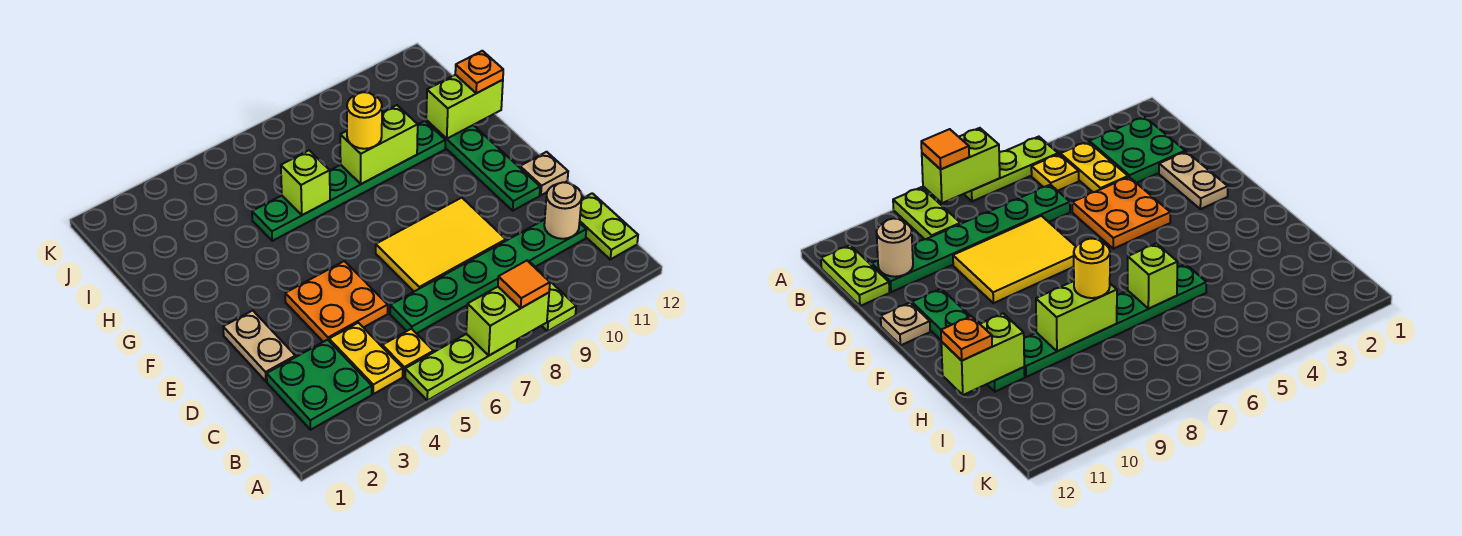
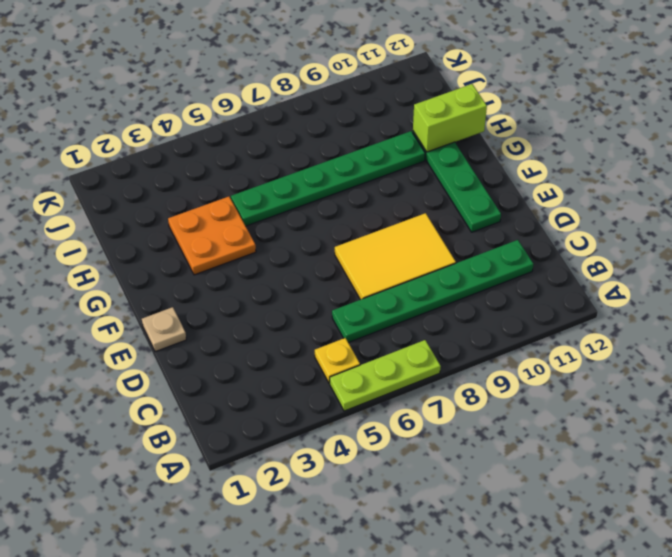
tan 1x1 plate [142,307,186,352] -> tan 1x1 plate moved to [520,152,568,195]
orange 2x2 plate [168,197,256,275] -> orange 2x2 plate moved to [285,261,388,342]
none -> lime 1x2 plate [530,263,576,331]
none -> green 2x2 plate [267,340,372,430]
none -> yellow 1x2 plate [329,323,403,394]

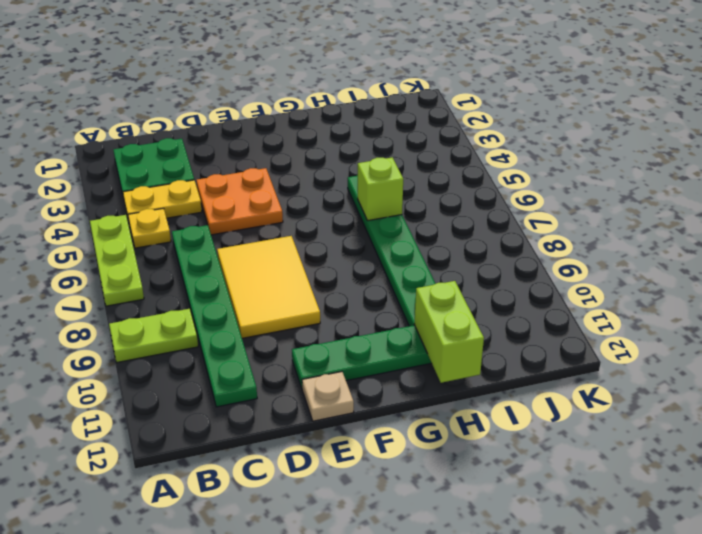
none -> lime 1x2 plate [580,193,638,259]
none -> tan 1x2 plate [223,311,295,381]
none -> lime 1x2 brick [466,287,549,355]

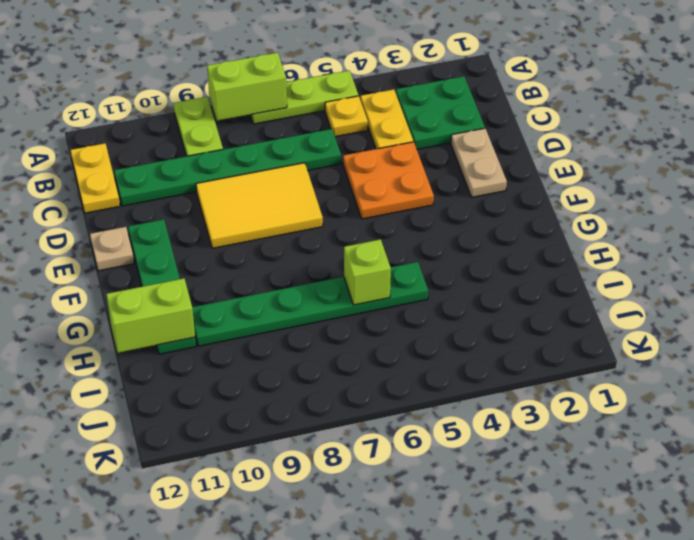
yellow 1x2 plate [71,143,120,213] -> lime 1x2 plate [580,193,638,259]
none -> tan 1x1 round brick [544,182,582,239]
none -> lime 1x2 brick [340,105,418,184]
none -> orange 1x1 tile [498,261,550,308]

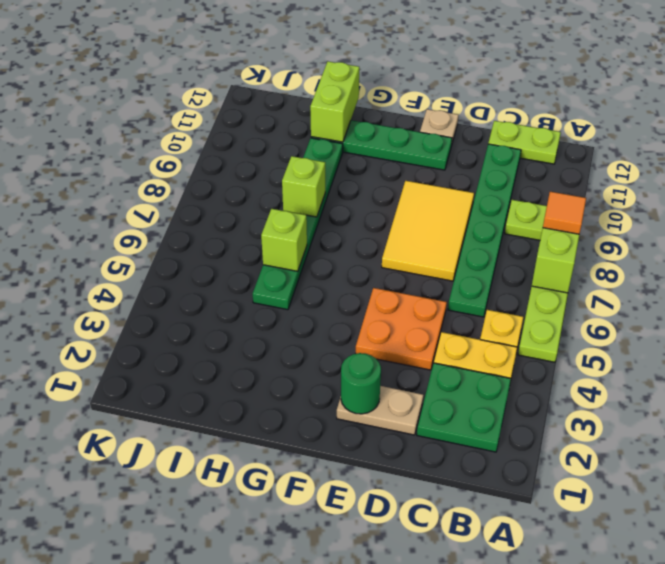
green 1x1 round brick [341,353,381,414] -> none
lime 1x1 brick [282,156,325,217] -> lime 1x2 brick [340,105,418,184]
none -> tan 1x1 round brick [544,182,582,239]
none -> yellow 1x1 round brick [347,92,382,149]
none -> orange 1x1 plate [455,51,503,93]

